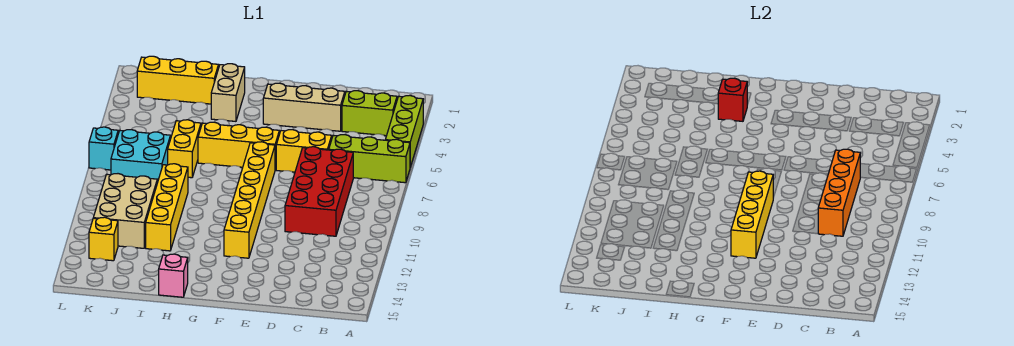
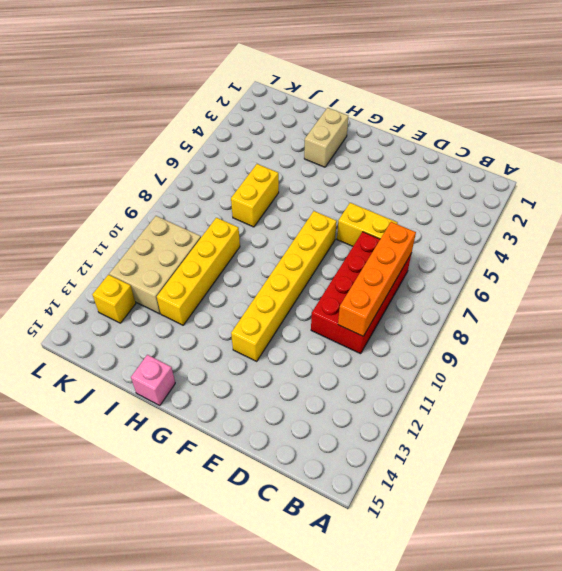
none -> lime 1x3 brick [386,95,423,167]
none -> lime 1x3 brick [329,135,410,183]
none -> lime 1x2 brick [342,91,397,136]

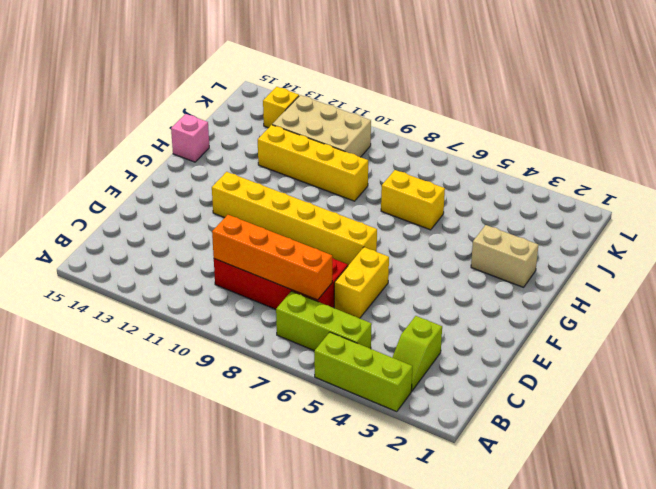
lime 1x2 slope [392,316,442,391] -> lime 1x2 brick [342,91,397,136]
lime 1x3 brick [276,291,372,351] -> lime 1x3 brick turned to [329,135,410,183]
none -> tan 1x3 brick [263,83,345,131]
none -> yellow 1x3 brick [198,122,279,169]
none -> yellow 1x3 brick [137,56,219,104]

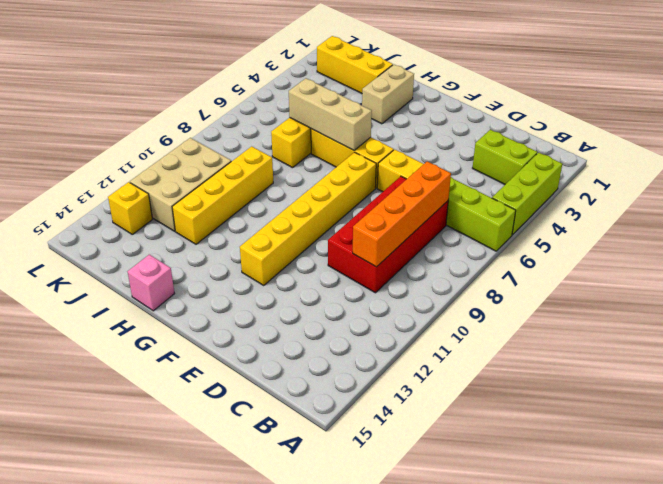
tan 1x3 brick [289,78,372,150] -> tan 1x3 brick moved to [263,83,345,131]
none -> cyan 2x2 brick [111,130,170,183]
none -> cyan 1x1 brick [89,127,118,170]
none -> yellow 1x4 brick [731,171,773,258]

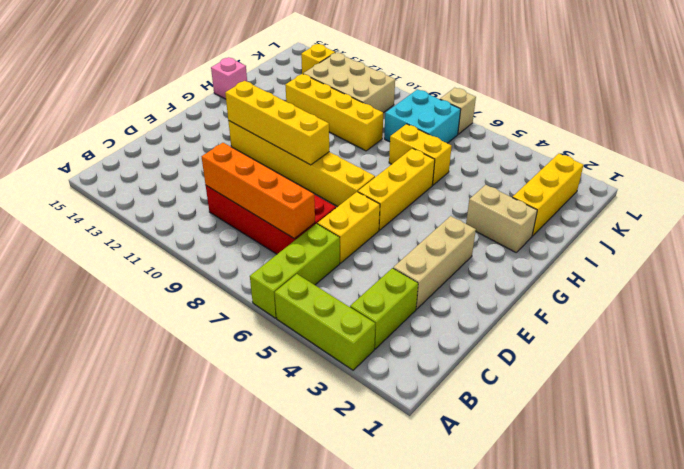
tan 1x1 brick [440,88,476,134] -> cyan 1x1 brick [89,127,118,170]
none -> red 1x1 brick [718,78,747,121]

